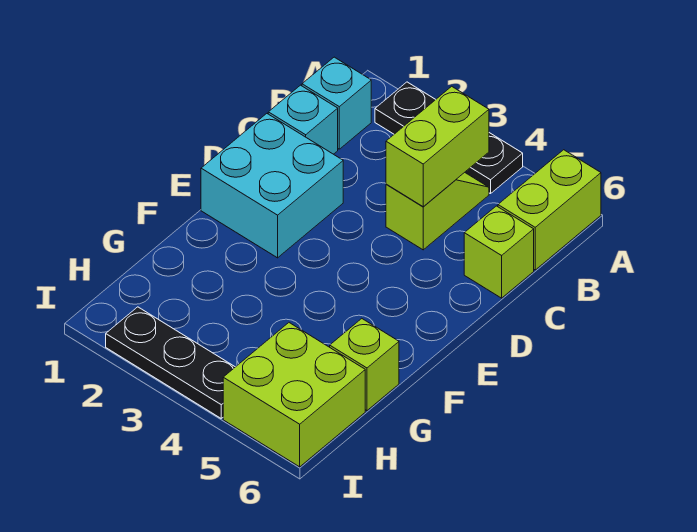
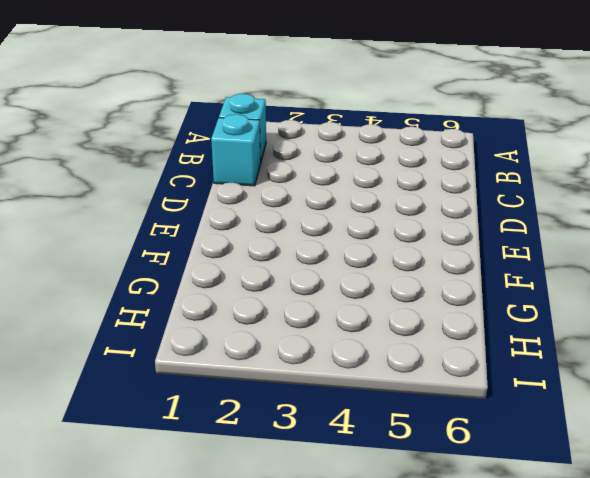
none -> black 1x3 plate [375,82,523,194]
none -> lime 1x2 brick [498,150,601,270]

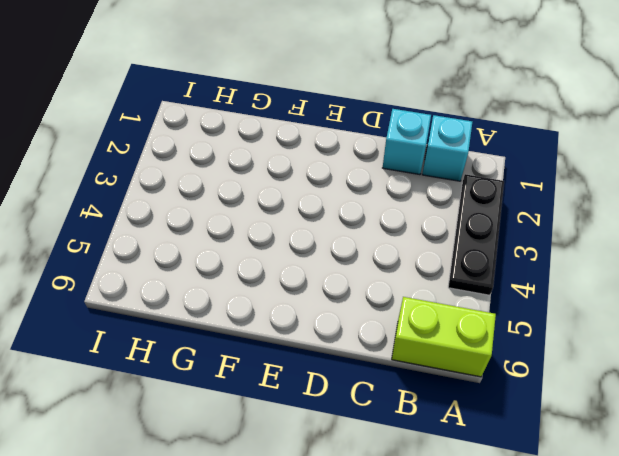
none -> lime 1x2 slope [386,172,489,250]
none -> lime 1x1 brick [464,206,534,298]

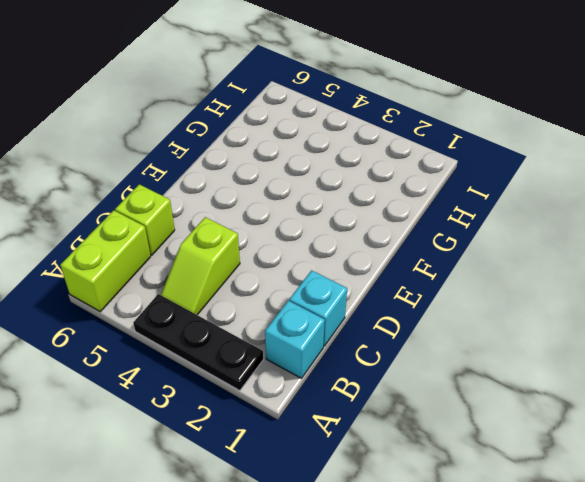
none -> cyan 2x2 brick [201,114,343,258]
none -> lime 1x1 brick [330,319,399,411]

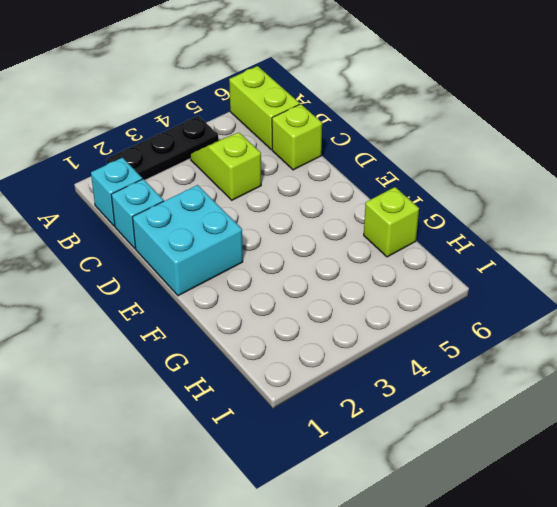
none -> lime 2x2 brick [223,323,365,467]
none -> black 1x3 plate [106,307,235,418]

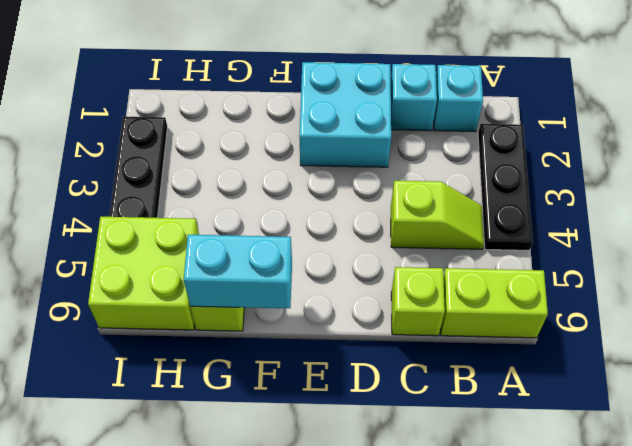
cyan 1x2 brick [184,235,292,308] -> none
none -> lime 1x2 brick [386,86,489,207]

